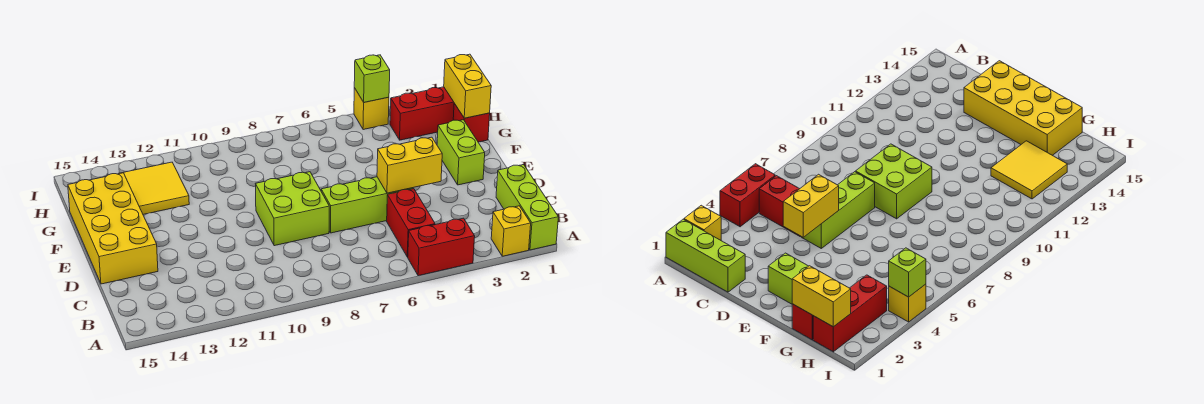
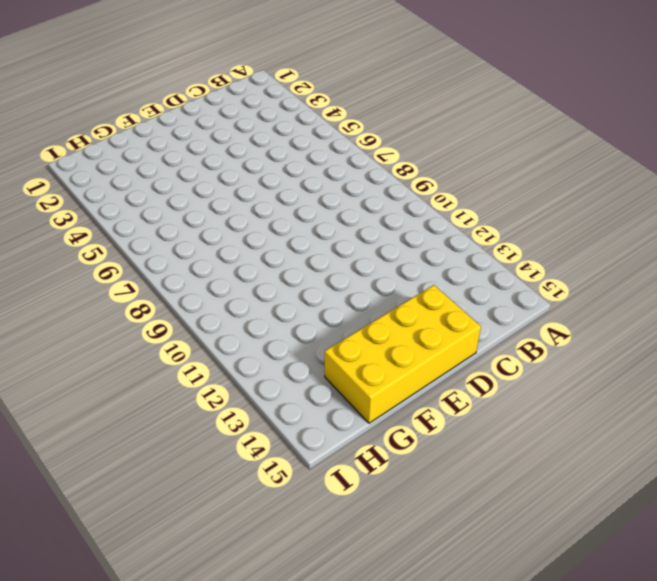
none -> lime 1x3 brick [496,165,558,250]
none -> yellow 1x1 brick [491,206,531,256]
none -> red 1x2 brick [408,218,475,276]

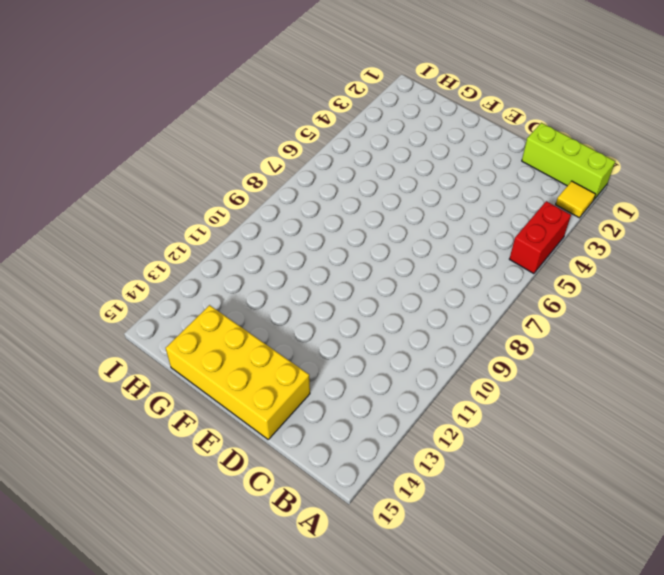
yellow 1x1 tile [556,181,595,218] -> yellow 1x1 brick [491,206,531,256]
none -> red 1x2 brick [387,189,435,257]
none -> lime 1x3 brick [321,177,413,233]
none -> lime 2x2 brick [256,172,329,246]

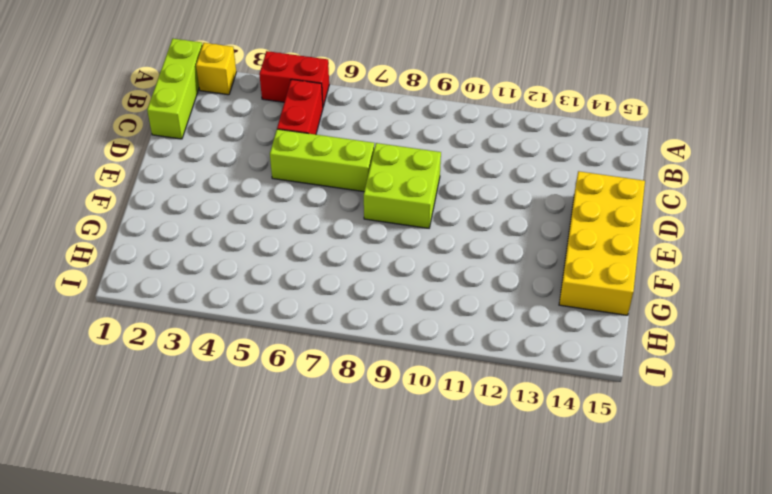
none -> lime 1x2 brick [437,120,485,185]
none -> red 1x1 brick [453,104,490,142]
none -> yellow 2x2 tile [118,162,189,214]

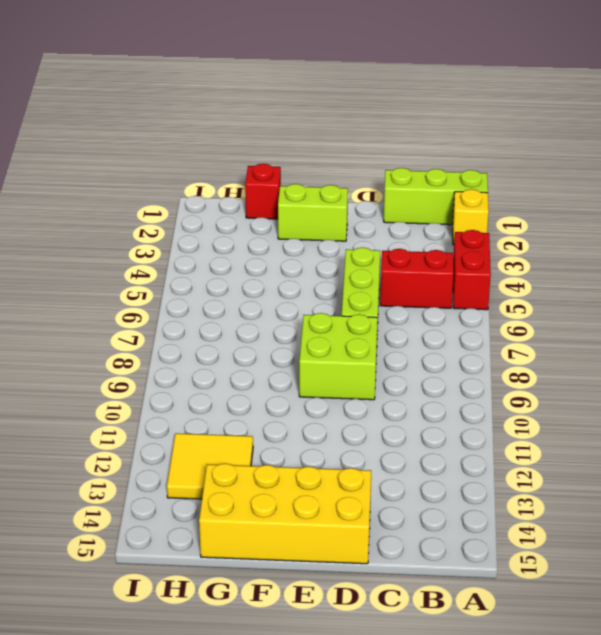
none -> red 1x3 brick [390,87,454,140]
none -> yellow 1x1 brick [354,88,389,130]
none -> yellow 1x2 brick [377,137,442,193]

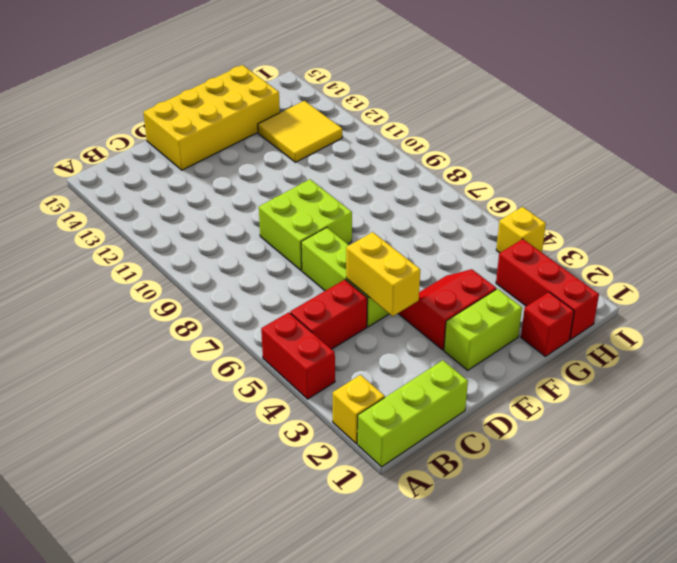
red 2x2 slope [398,269,496,350] -> none
none -> yellow 1x2 brick [444,54,491,118]
none -> lime 1x1 brick [354,55,390,102]

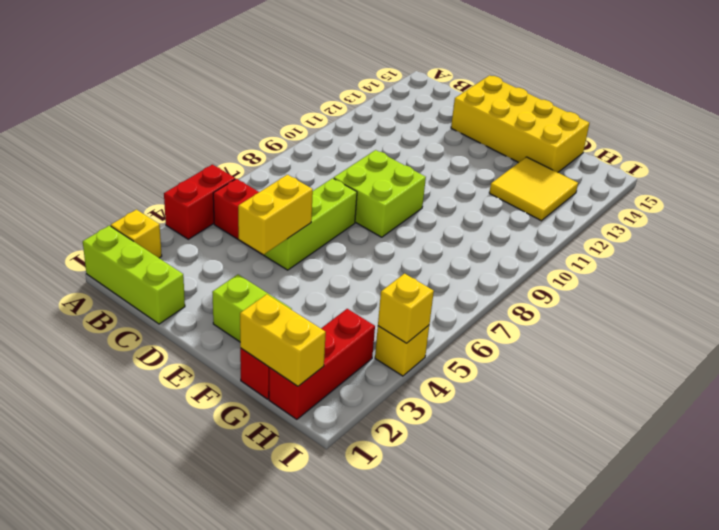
yellow 1x1 brick [378,274,434,343] -> lime 1x1 brick [354,55,390,102]

